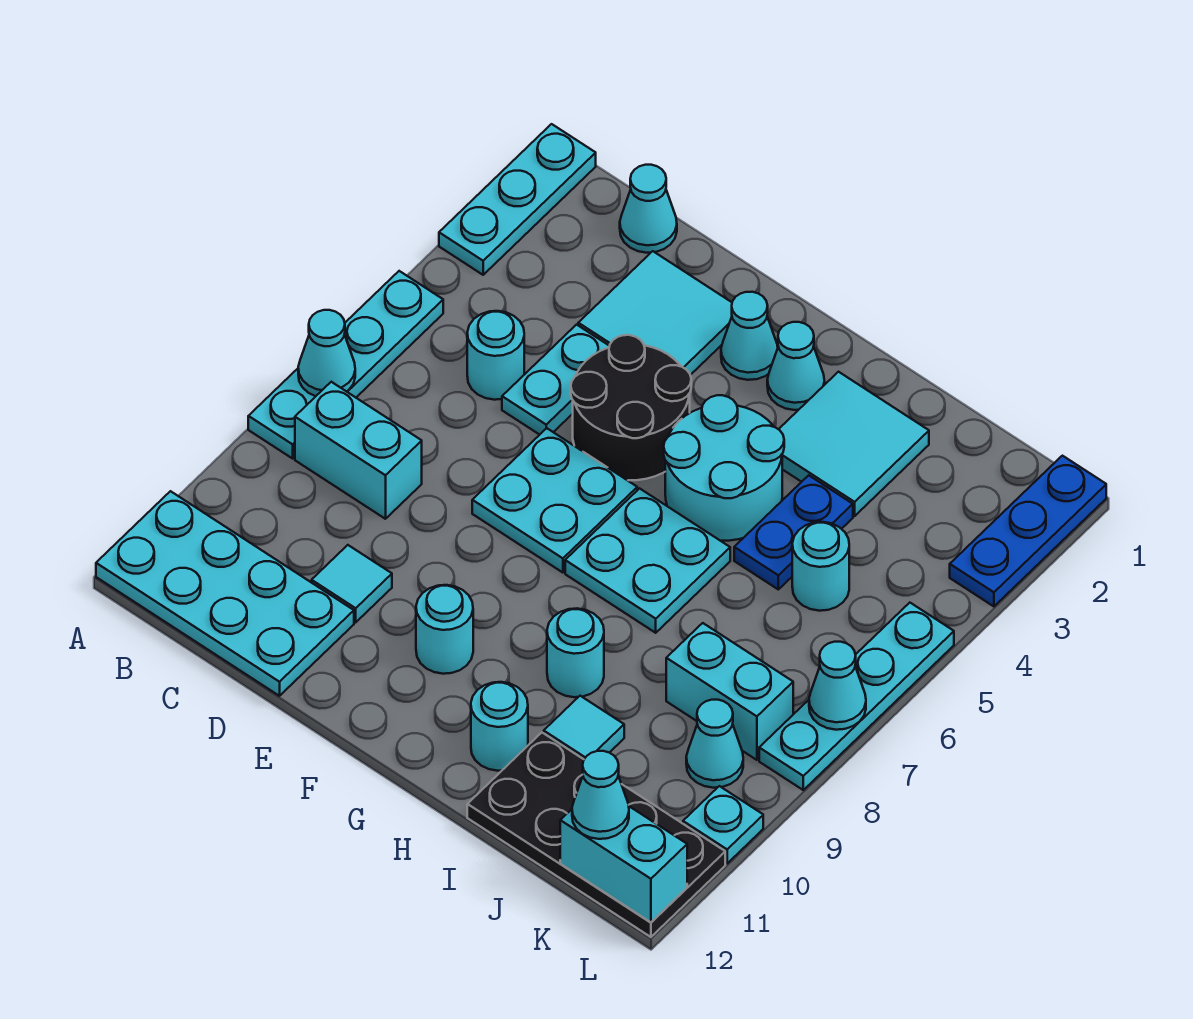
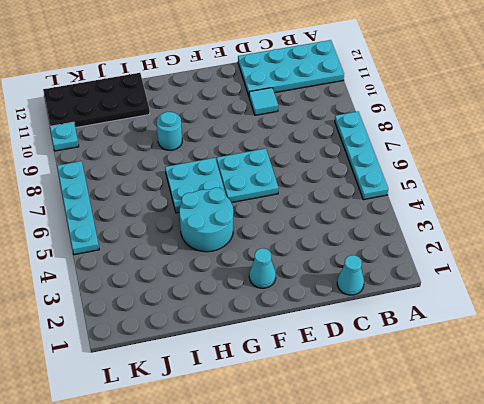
none -> cyan 1x3 plate [439,124,596,275]
none -> cyan 1x2 brick [295,382,422,519]
none -> cyan 1x1 round brick [467,311,524,400]
none -> cyan 2x2 tile [578,251,732,375]

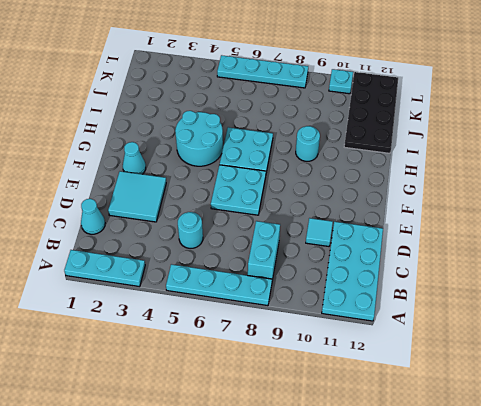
none -> cyan 1x2 plate [502,325,609,435]
none -> black 2x2 round brick [571,335,691,480]
none -> cyan 1x1 round brick [416,585,473,674]
none -> cyan 1x1 cone [767,322,825,410]

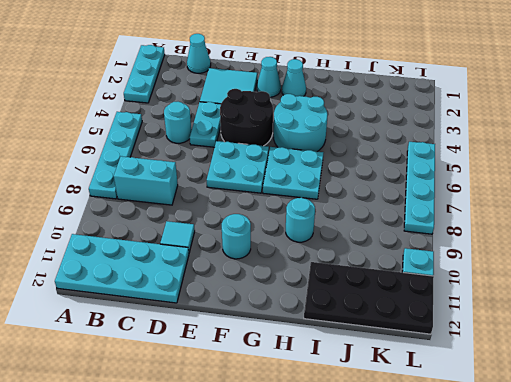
none -> cyan 2x2 tile [779,372,929,516]
none -> cyan 1x1 round brick [471,682,528,771]
none -> blue 1x2 plate [734,475,853,589]
none -> cyan 1x1 tile [544,696,624,759]

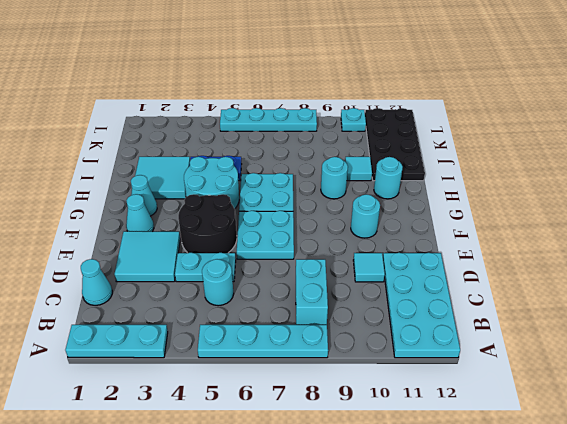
none -> cyan 1x1 round brick [792,522,849,611]
none -> cyan 1x2 brick [666,623,793,760]
none -> cyan 1x1 cone [686,700,743,788]
none -> blue 1x3 plate [950,456,1106,606]

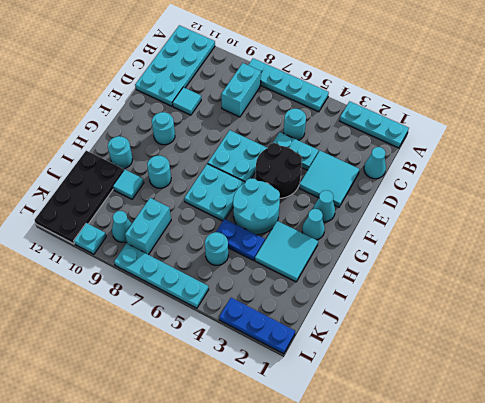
none -> cyan 1x1 cone [298,310,355,396]
none -> cyan 1x2 brick [560,806,687,922]
none -> cyan 1x1 cone [809,642,866,730]
none -> cyan 1x1 cone [572,751,629,839]

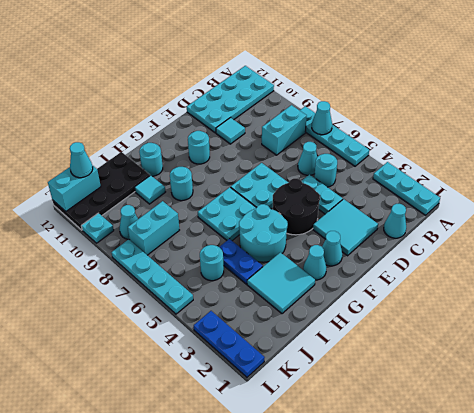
cyan 1x1 cone [298,142,317,175] -> cyan 1x1 cone moved to [809,642,866,730]

